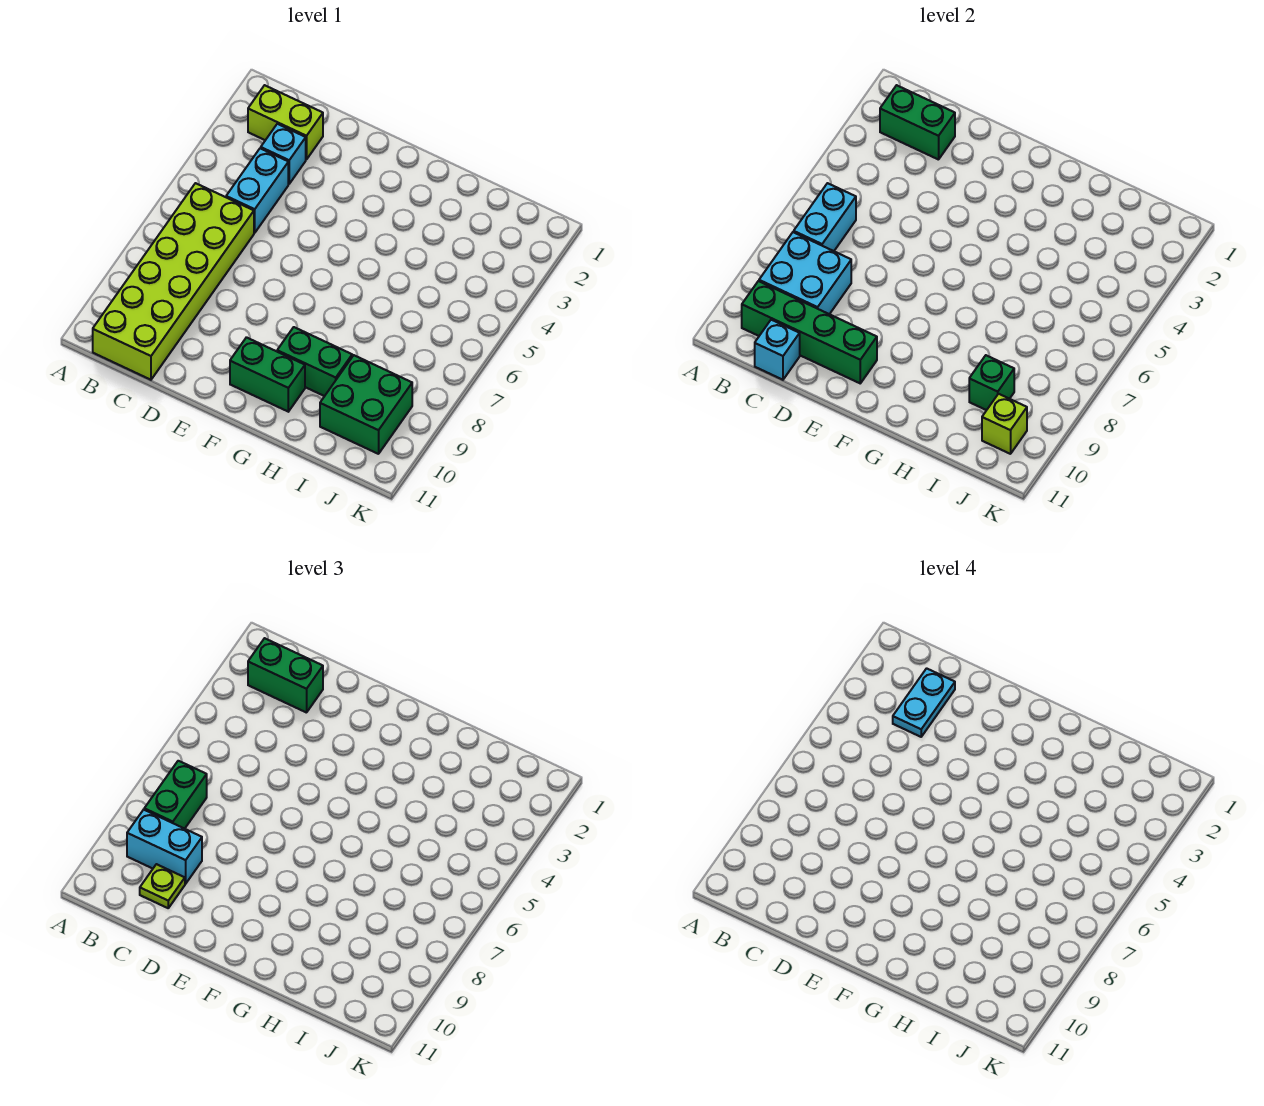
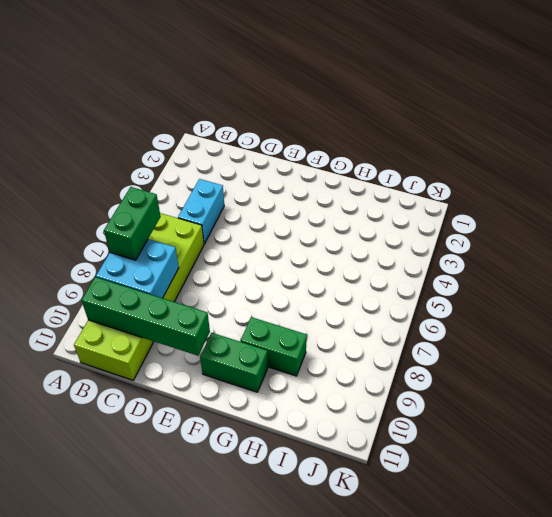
none -> lime 1x2 brick [248,85,323,160]
none -> cyan 1x1 brick [261,124,306,184]
none -> green 2x2 brick [320,355,412,454]

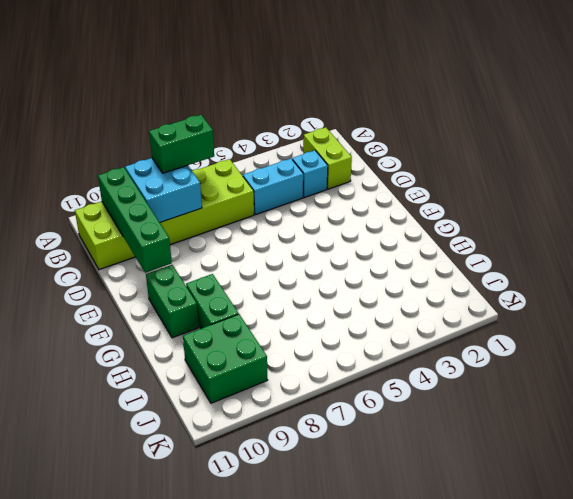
none -> green 1x2 brick [880,85,955,160]
none -> cyan 1x2 brick [794,183,856,251]
none -> cyan 1x1 brick [755,320,800,380]

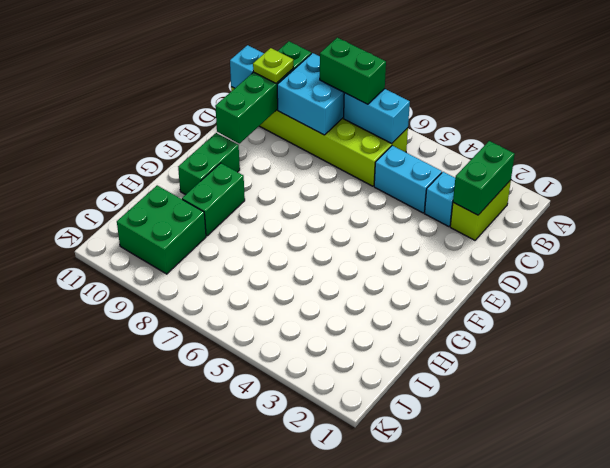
none -> green 1x1 brick [969,355,1014,410]
none -> lime 1x1 brick [982,394,1027,454]
none -> green 1x2 brick [248,638,323,713]

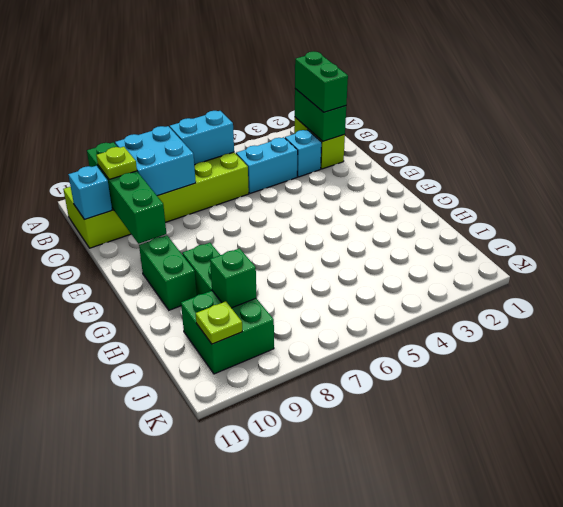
lime 1x1 plate [196,301,242,344] -> lime 1x1 brick [982,394,1027,454]
none -> green 1x2 brick [144,761,207,829]
none -> cyan 1x2 brick [127,810,202,884]
none -> cyan 1x2 plate [893,668,955,737]

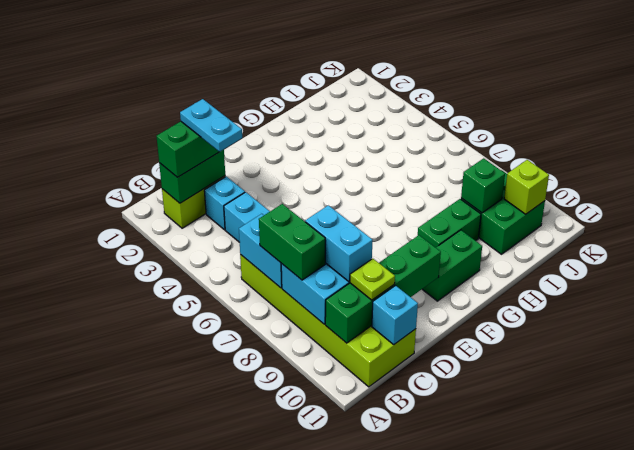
cyan 1x2 brick [305,205,373,282] -> cyan 1x2 brick turned to [127,810,202,884]

